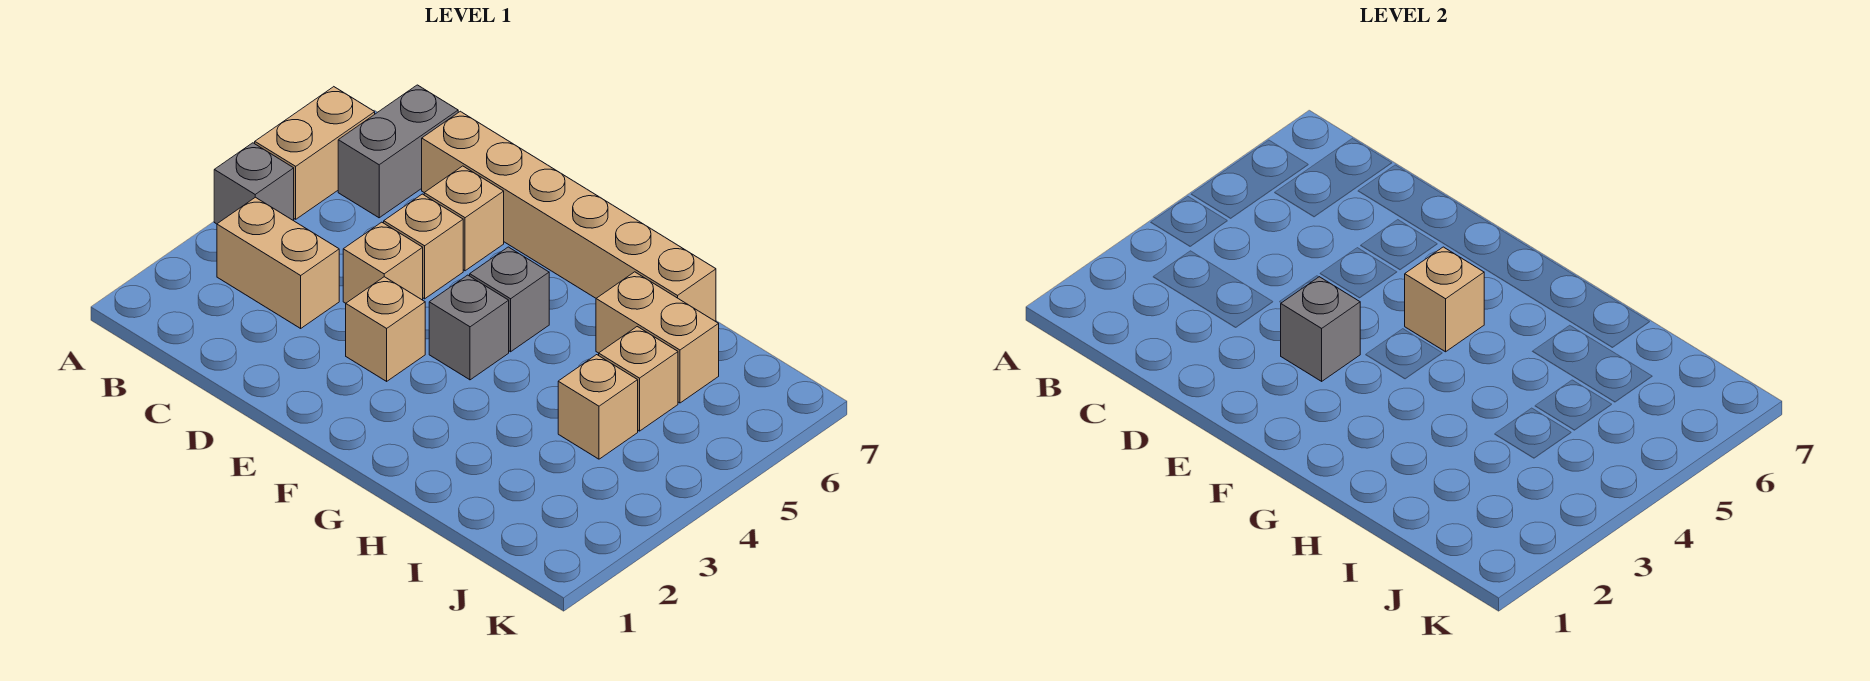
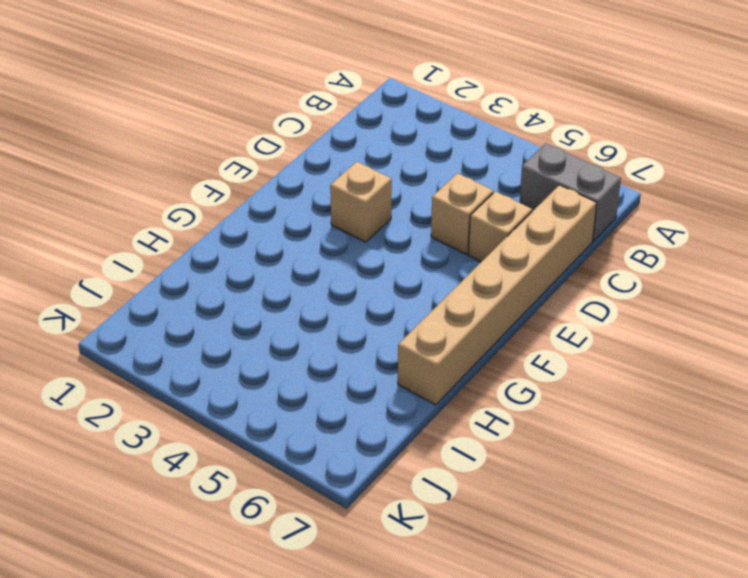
none -> grey 1x1 brick [214,143,294,224]
none -> tan 1x2 brick [255,87,375,219]
none -> tan 1x2 brick [217,197,339,328]

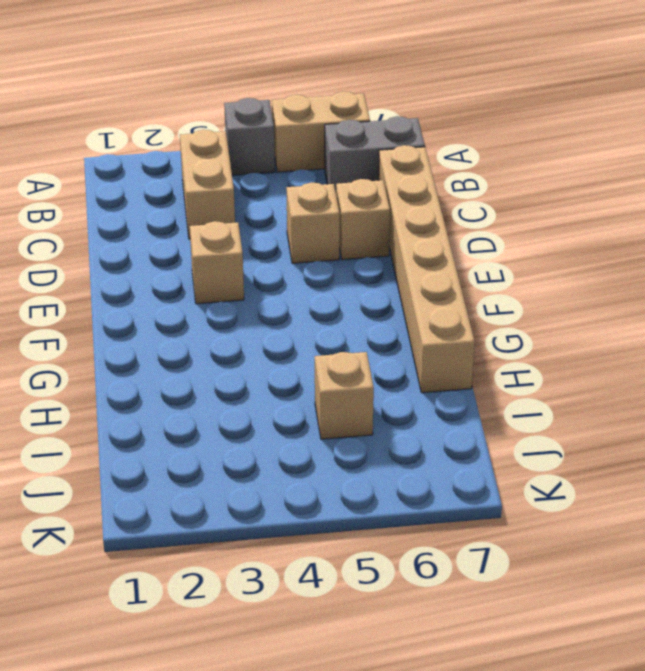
none -> tan 1x1 brick [343,222,423,303]
none -> grey 1x1 brick [429,275,509,380]
none -> grey 1x1 brick [470,247,549,352]

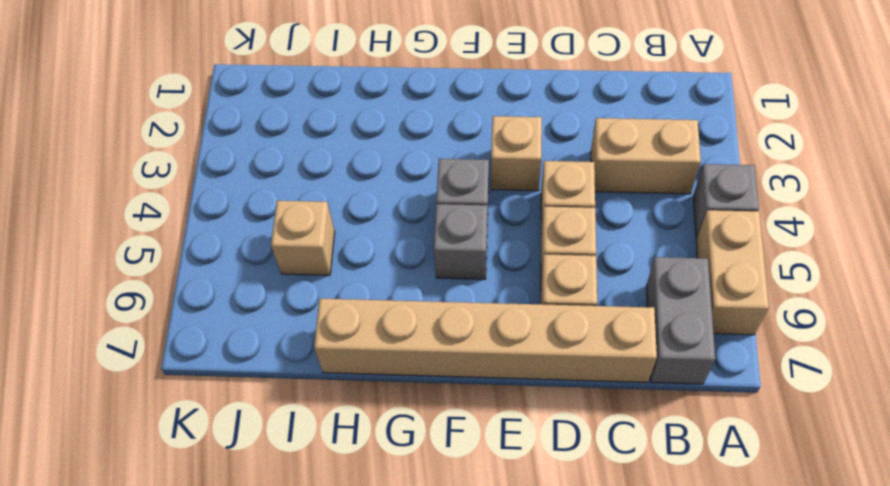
none -> tan 1x2 brick [596,272,719,403]
none -> tan 1x1 brick [558,355,638,459]
none -> grey 1x1 brick [1281,277,1360,381]

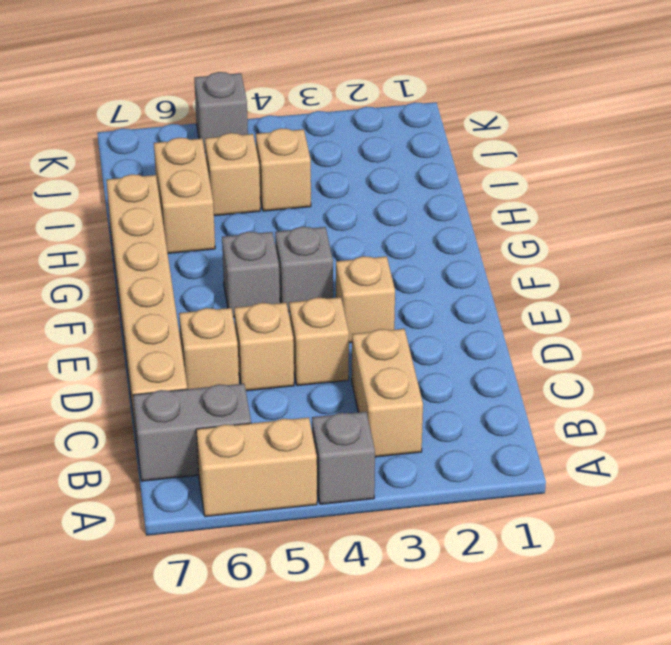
grey 1x1 brick [194,72,248,151] -> grey 1x1 brick moved to [1281,277,1360,381]
none -> tan 1x1 brick [1405,247,1484,352]

